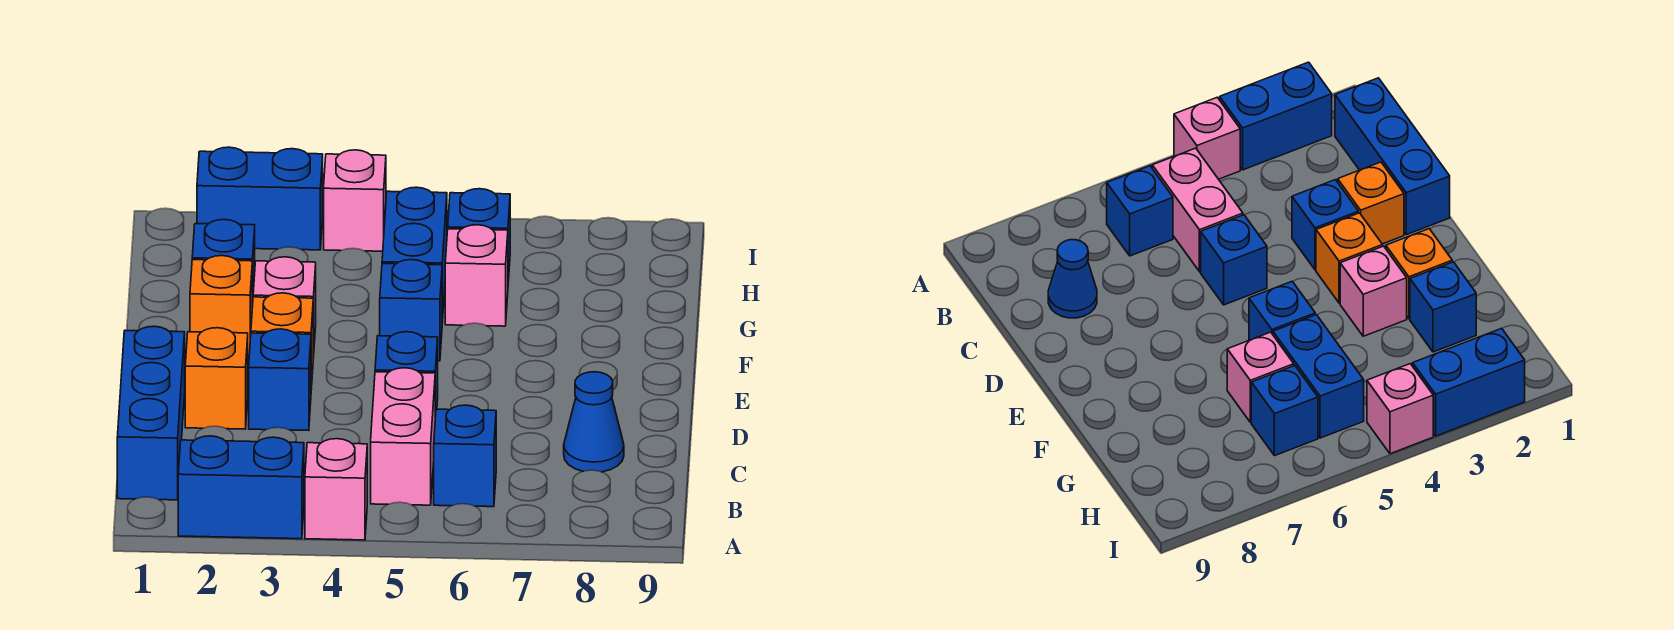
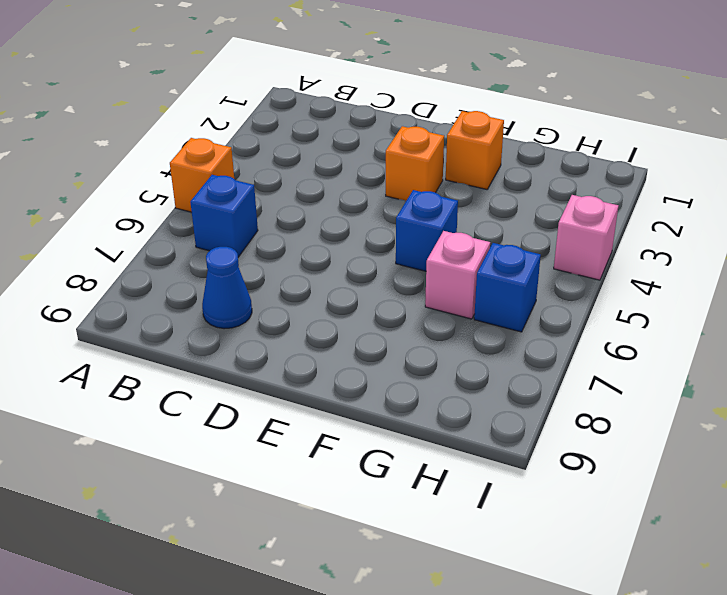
orange 1x1 brick [170,138,234,212] -> orange 1x1 brick moved to [185,328,248,429]
none -> blue 1x2 brick [178,436,304,539]
none -> pink 1x1 brick [305,439,367,540]
none -> blue 1x3 brick [117,326,185,500]

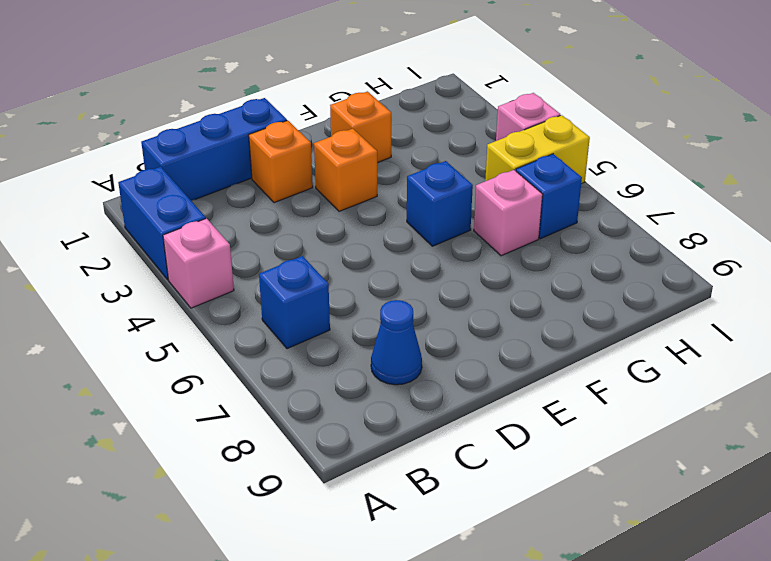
yellow 1x2 brick [485,115,590,184] -> blue 1x2 brick [382,187,447,323]
none -> pink 1x2 brick [371,368,435,505]
none -> blue 1x1 brick [249,329,311,431]
none -> blue 1x1 brick [375,332,438,417]

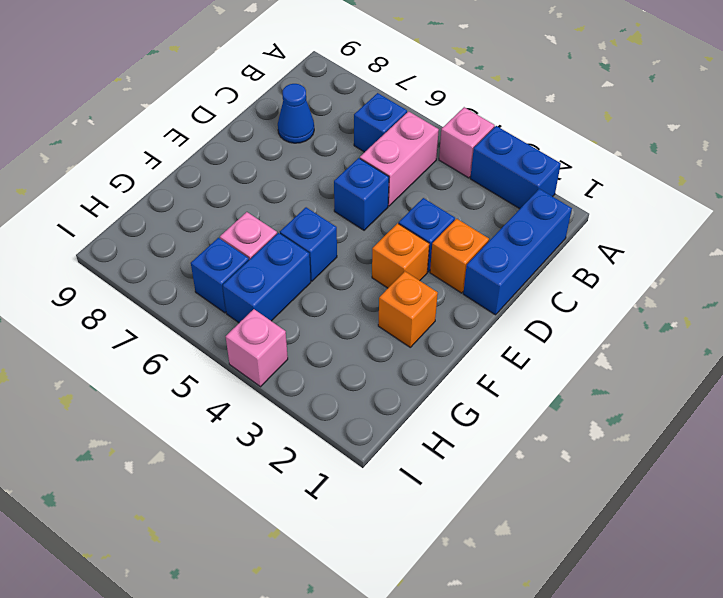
none -> pink 1x1 brick [253,257,316,358]
none -> blue 1x1 brick [192,220,255,307]
none -> blue 1x2 brick [197,147,323,250]

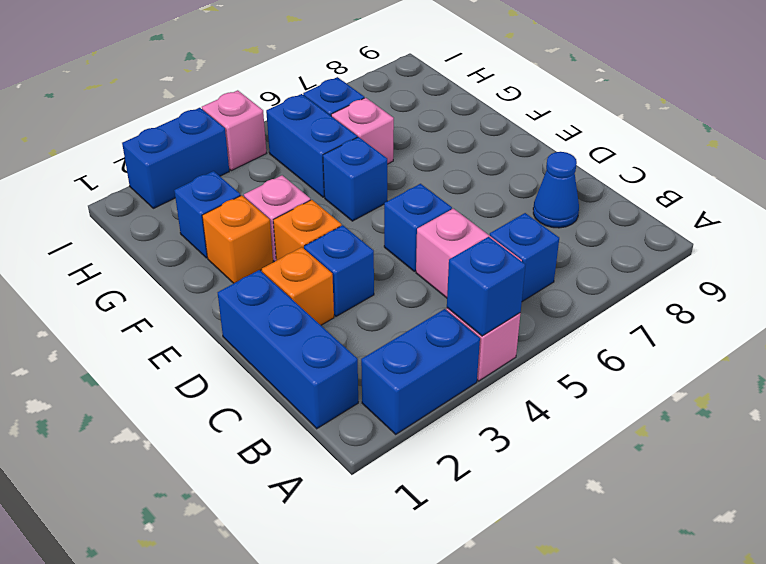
blue 1x1 brick [447,237,525,336] -> none

